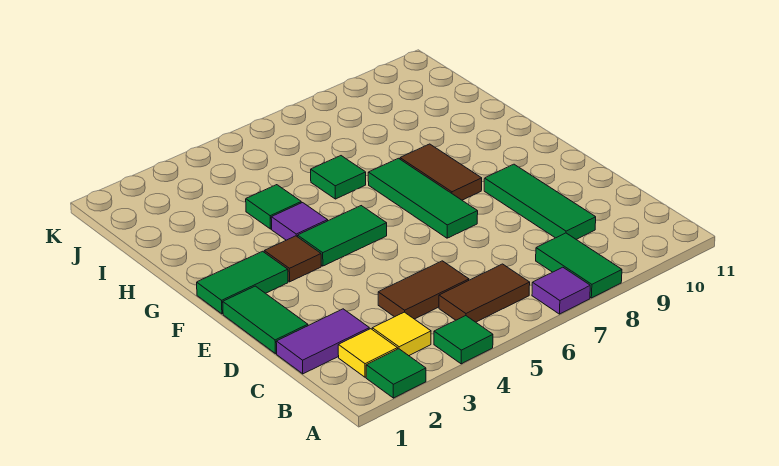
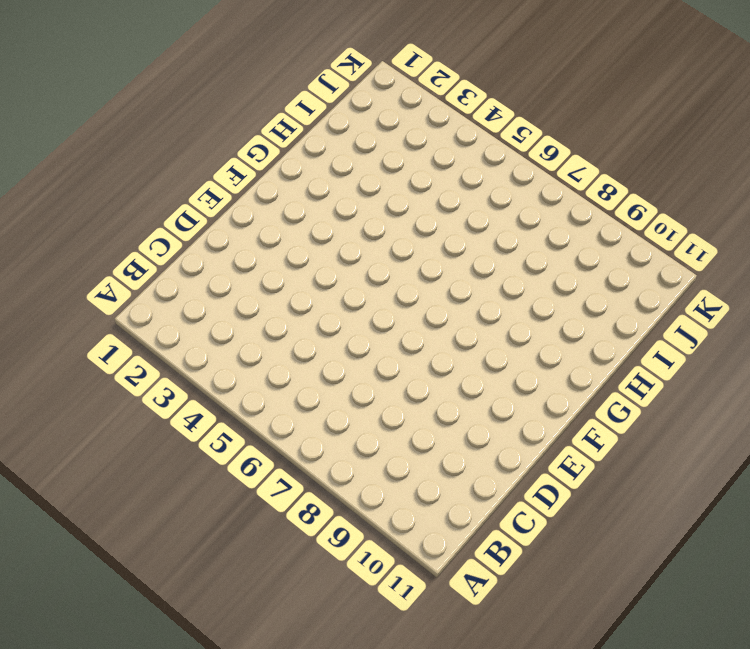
none -> green 1x1 tile [366,349,426,398]
none -> green 1x1 tile [434,316,493,364]
none -> purple 1x1 tile [532,267,590,314]

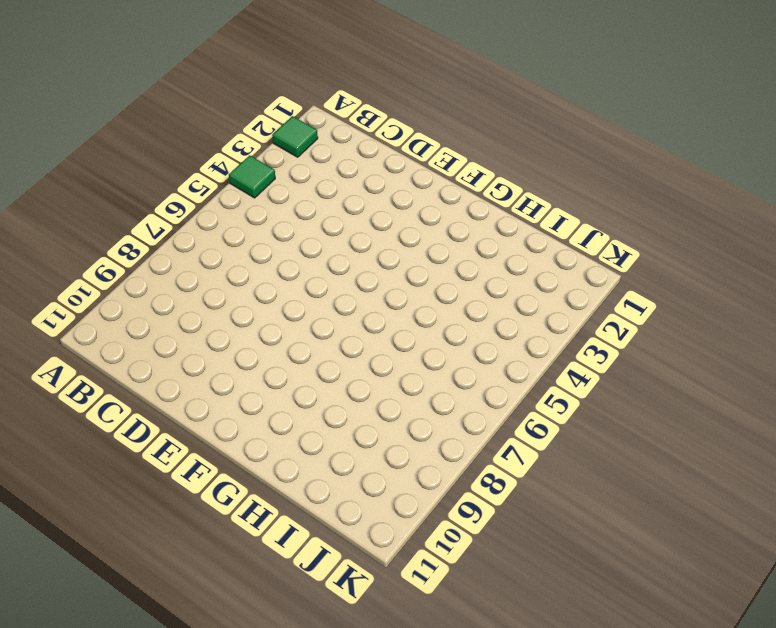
none -> purple 1x1 tile [532,267,590,314]
none -> green 1x2 tile [536,233,622,298]
none -> yellow 1x1 tile [338,329,398,377]

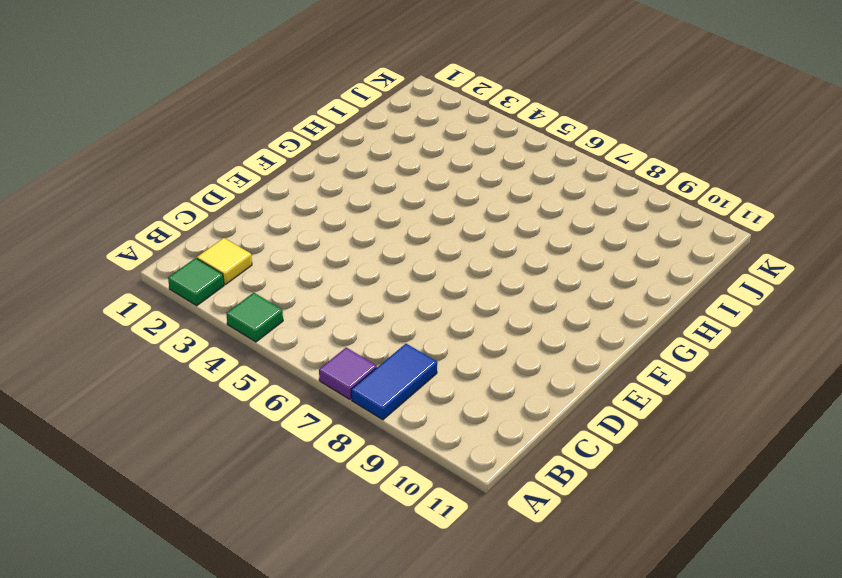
blue 1x2 tile [351,344,437,420] -> green 1x2 tile [536,233,622,298]
none -> yellow 1x1 tile [372,312,431,356]
none -> brown 1x2 tile [439,264,530,322]
none -> purple 1x2 tile [276,309,369,374]

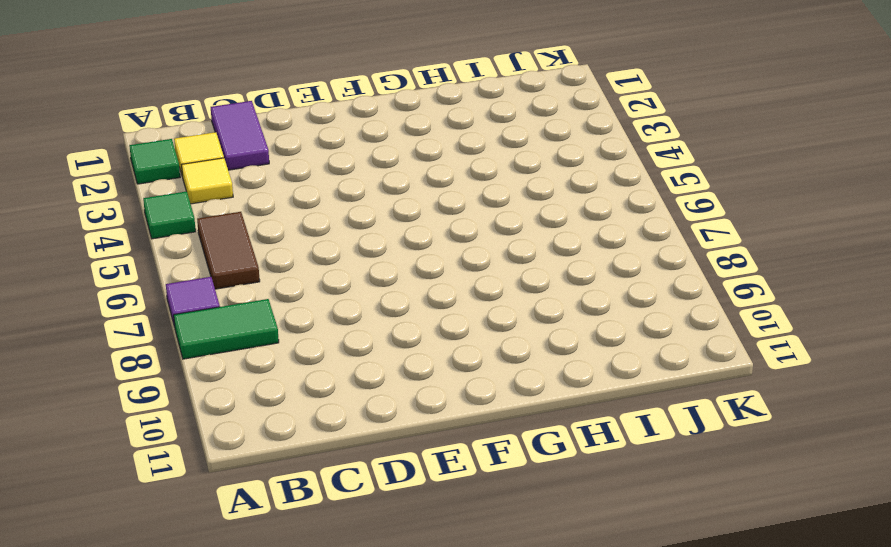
none -> brown 1x2 tile [378,261,469,319]
none -> green 1x3 tile [484,164,596,240]
none -> green 1x2 tile [223,286,308,354]

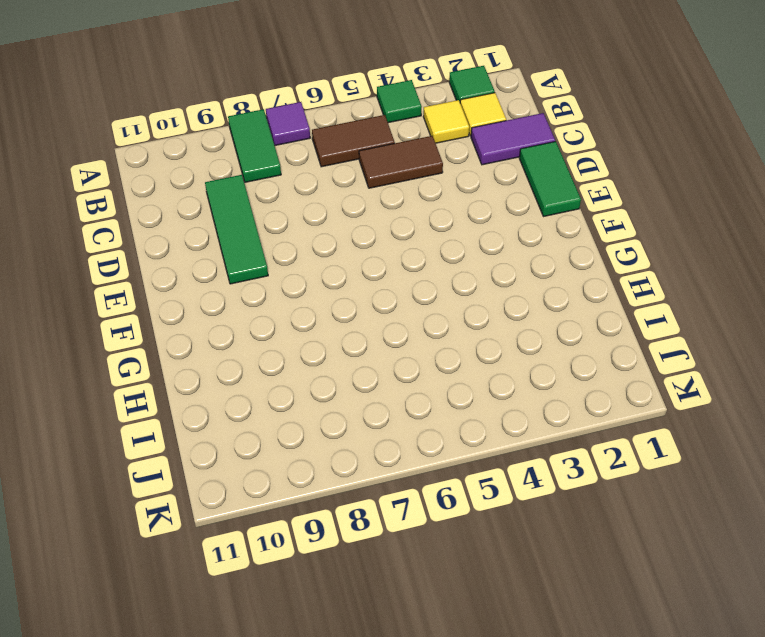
none -> green 1x3 tile [368,158,478,238]
none -> green 1x2 tile [197,251,288,314]
none -> brown 1x1 tile [264,236,321,282]

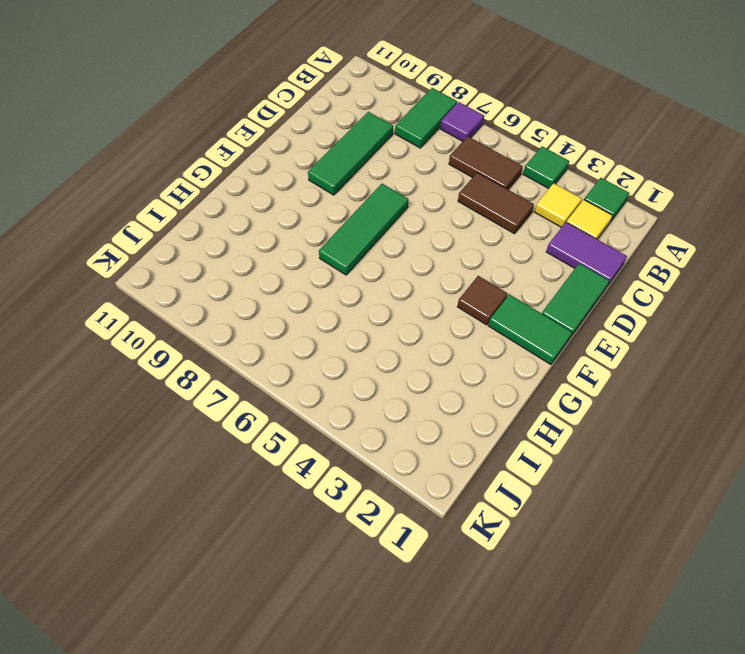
none -> green 1x2 tile [298,206,387,266]
none -> brown 1x2 tile [400,144,482,200]
none -> purple 1x1 tile [271,203,328,240]

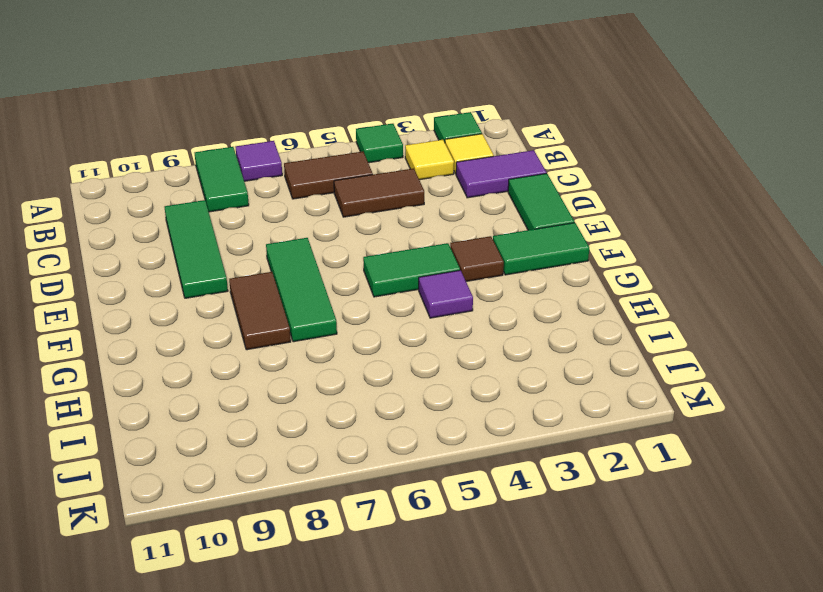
none -> green 1x1 tile [246,185,301,229]
none -> green 1x1 tile [311,156,366,199]

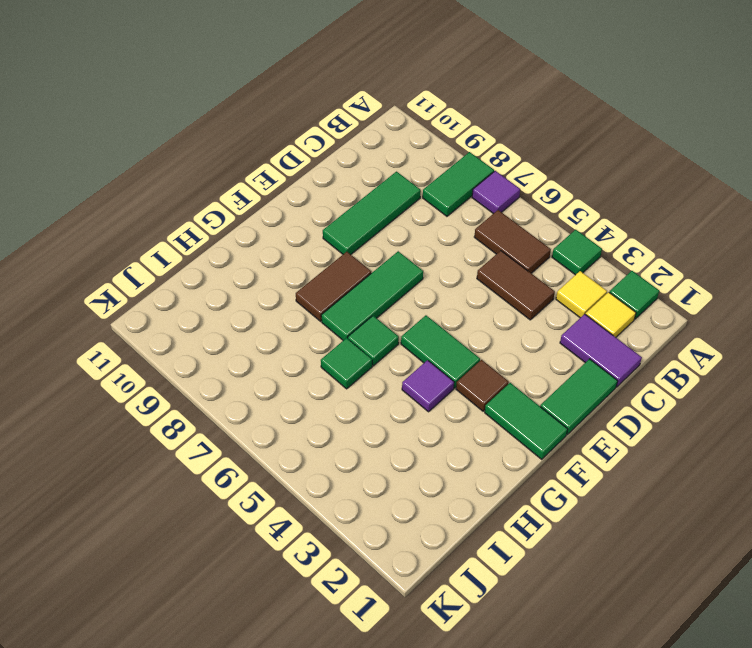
green 1x1 tile [348,316,399,366] -> green 1x1 tile moved to [246,185,301,229]

